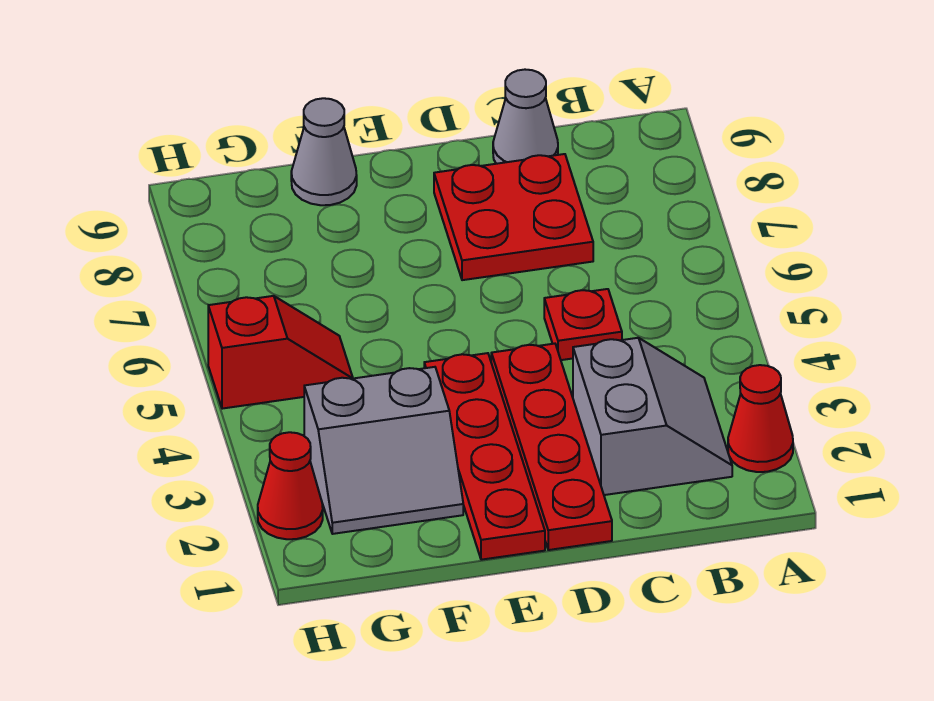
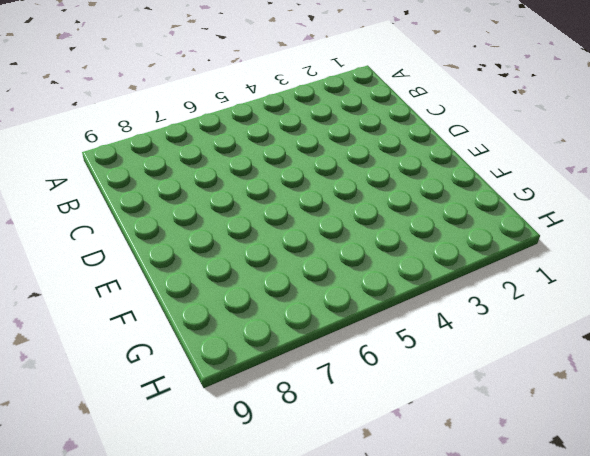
none -> red 1x1 cone [728,365,793,472]
none -> grey 2x2 slope [573,338,732,495]

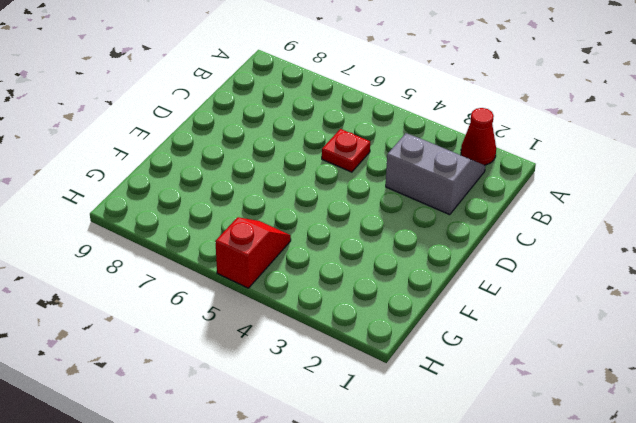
none -> red 2x2 plate [434,154,593,280]
none -> grey 1x1 cone [493,70,558,164]

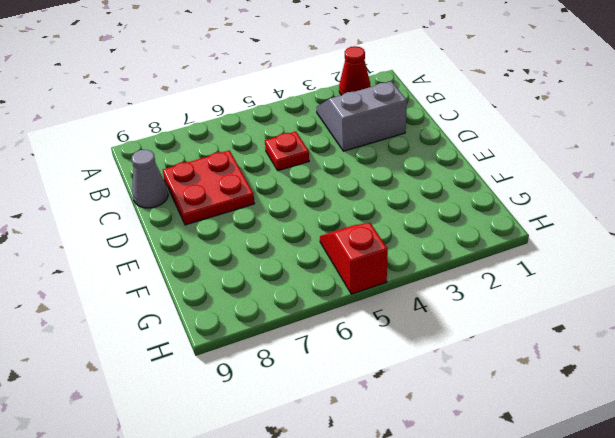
none -> red 1x4 plate [491,344,612,550]
none -> red 1x4 plate [424,353,545,560]

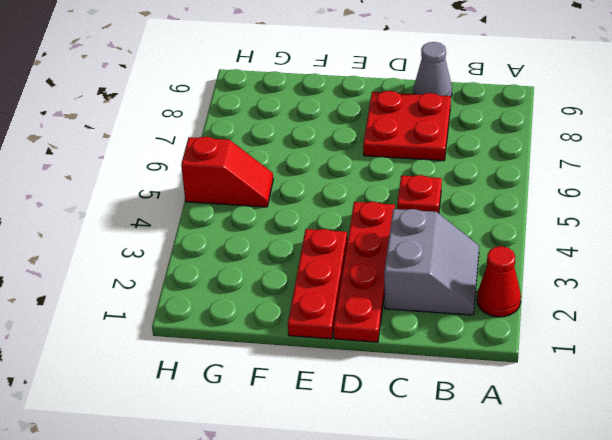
red 1x3 plate [288,229,347,339] -> red 1x4 plate [424,353,545,560]
none -> grey 2x2 slope [304,367,463,534]
none -> grey 1x1 cone [291,98,357,205]

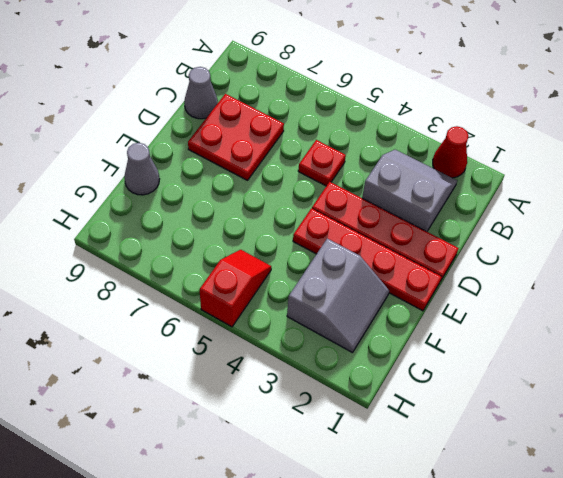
none -> red 1x1 cone [258,432,323,539]

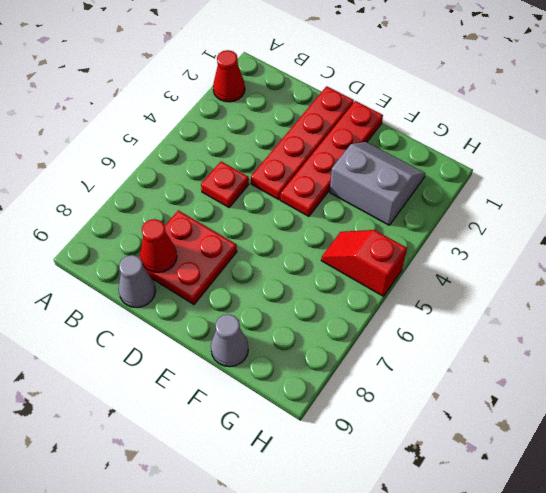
red 1x1 cone [140,219,177,273] -> red 1x1 cone moved to [258,432,323,539]
none -> grey 2x2 slope [573,338,732,495]

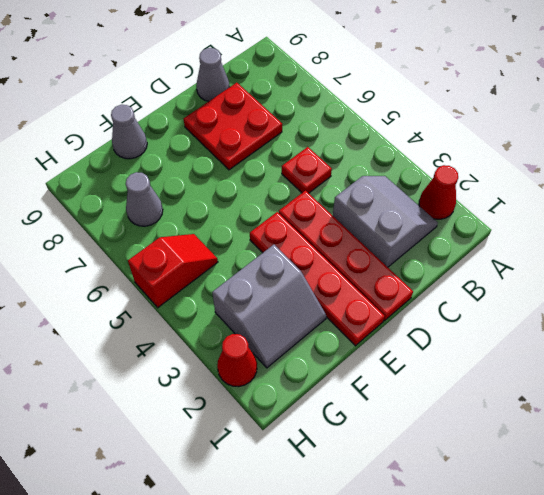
grey 1x1 cone [126,172,163,226] -> none

